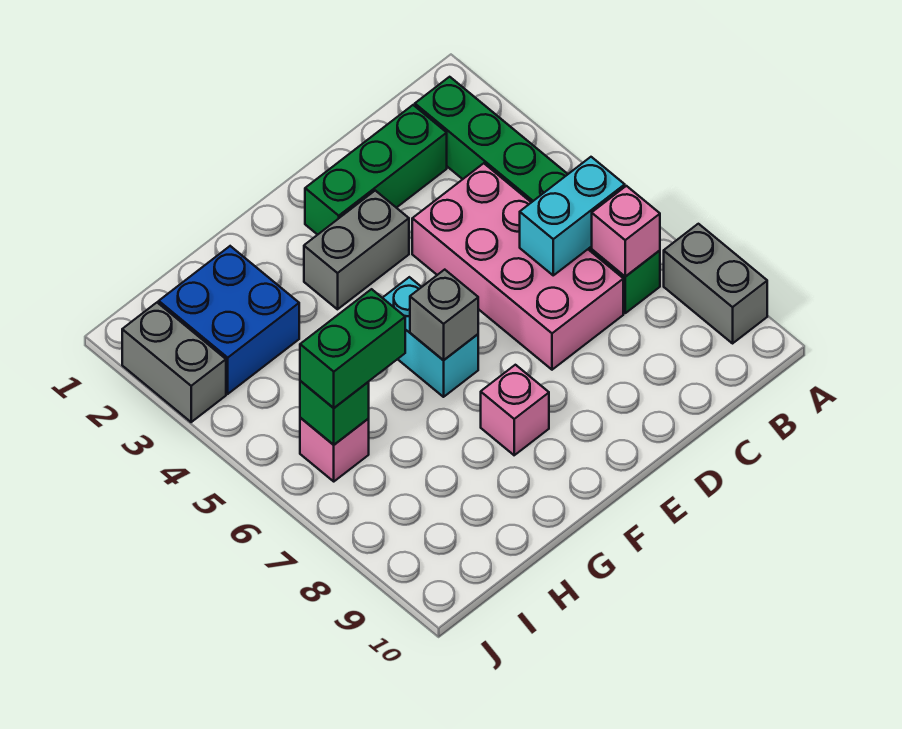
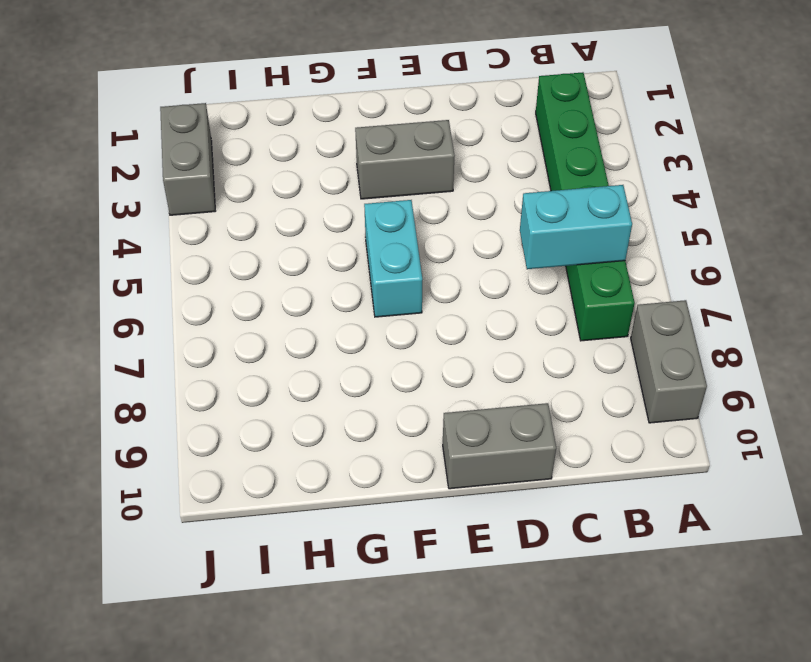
grey 1x2 brick [443,403,556,489] -> none
none -> green 1x3 brick [305,105,447,235]
none -> pink 2x4 brick [412,163,623,370]
none -> pink 1x1 brick [481,365,549,455]

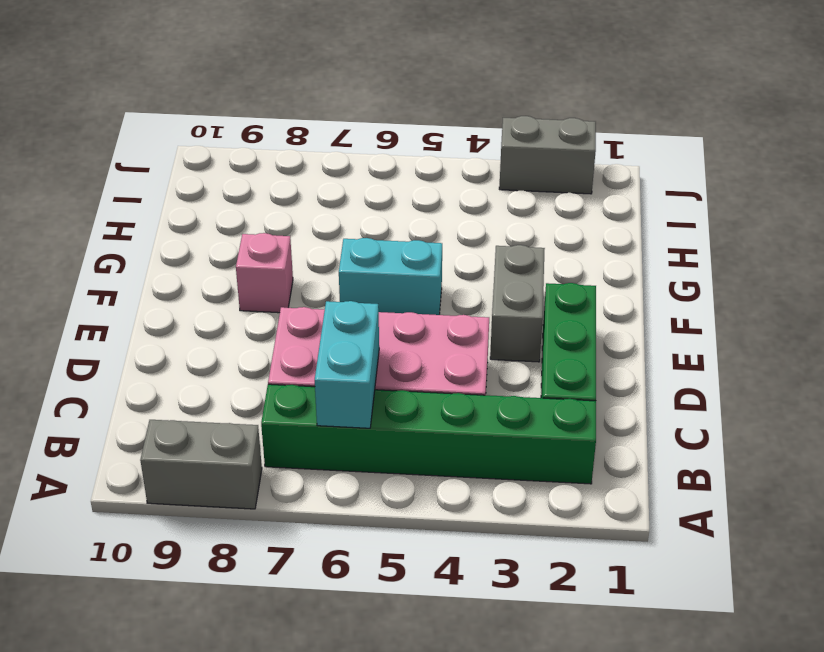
none -> blue 2x2 brick [159,246,299,394]
none -> pink 1x1 brick [300,418,369,481]
none -> pink 1x1 brick [592,186,660,277]

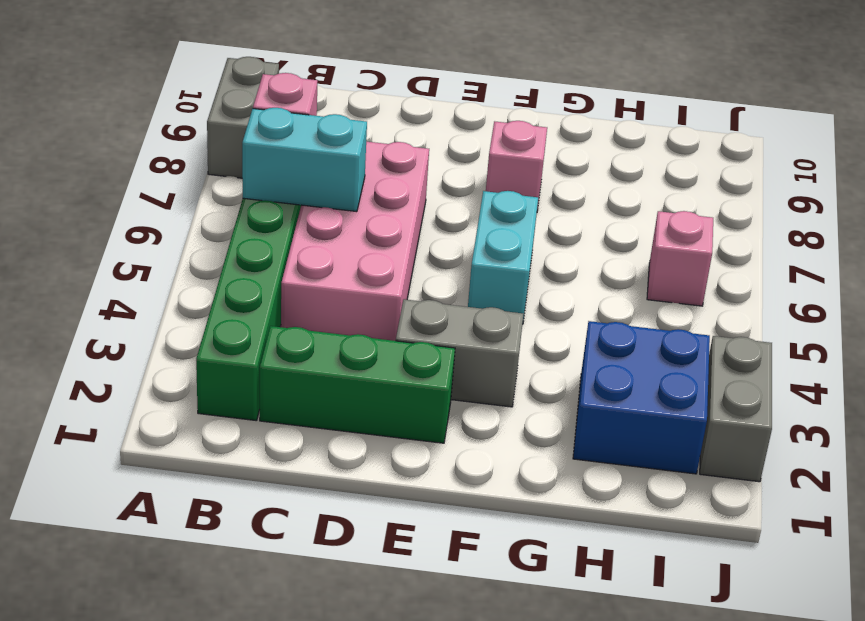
none -> grey 1x1 brick [410,270,478,360]
none -> green 1x1 brick [300,381,369,445]
none -> green 1x2 brick [300,289,405,408]

